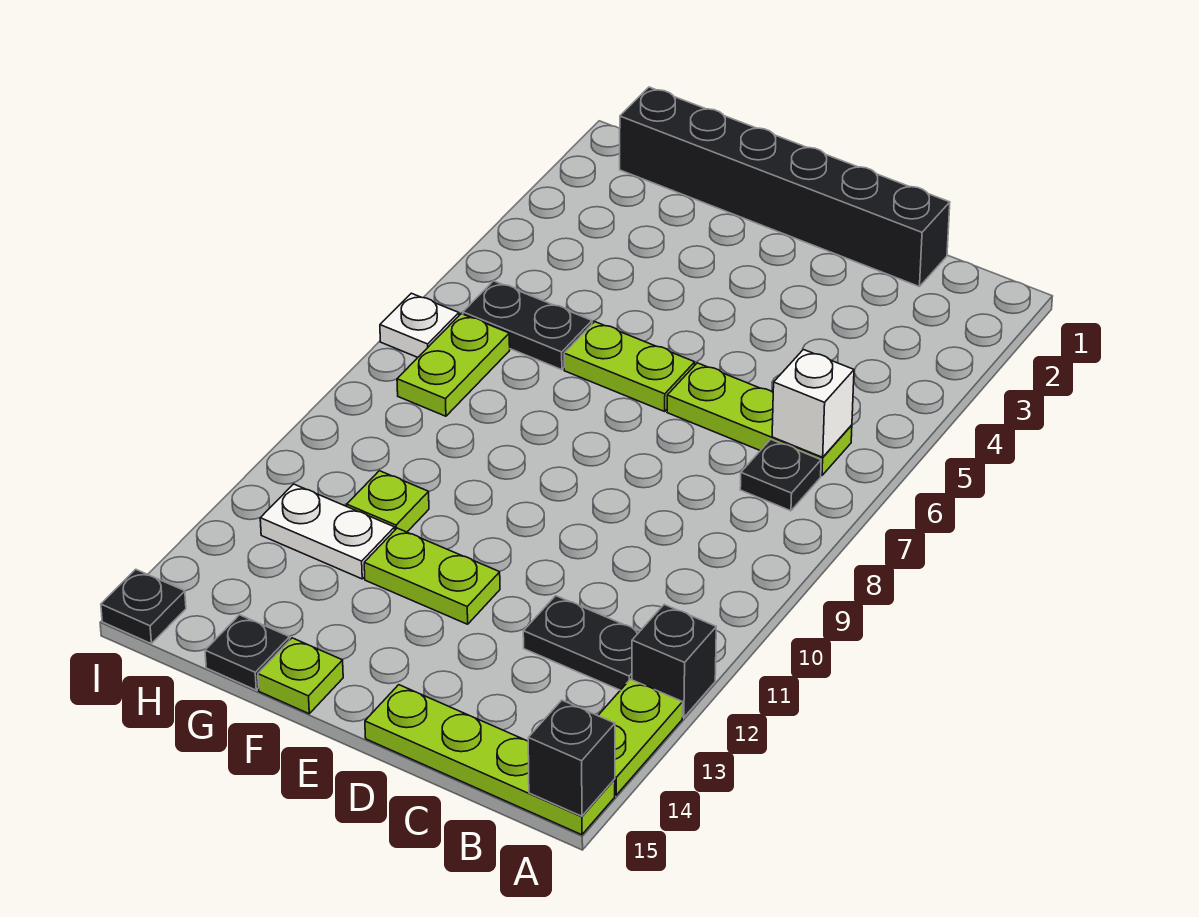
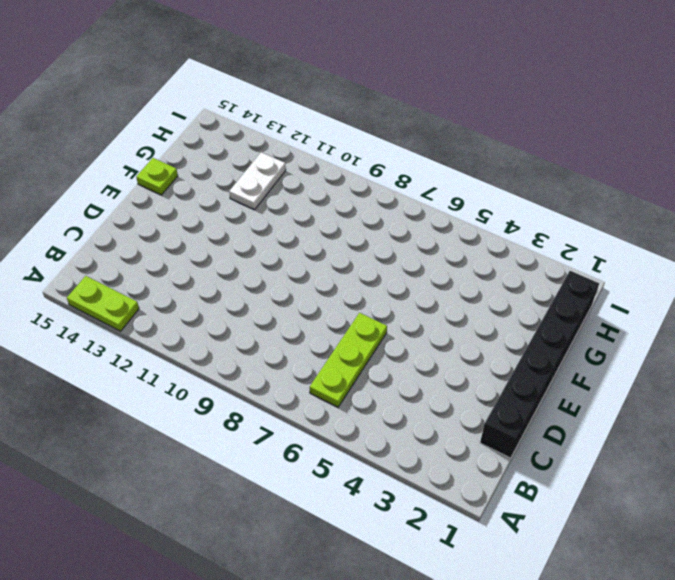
none -> black 1x1 brick [632,605,716,718]
none -> lime 1x4 plate [365,685,615,835]
none -> black 1x1 plate [740,439,821,511]

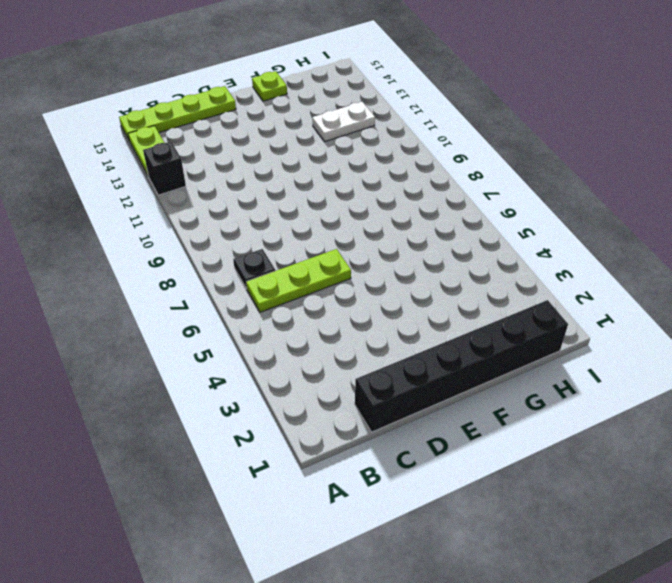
none -> black 1x2 plate [523,596,640,690]
none -> lime 1x2 plate [564,322,695,411]
none -> lime 1x2 plate [364,528,500,624]

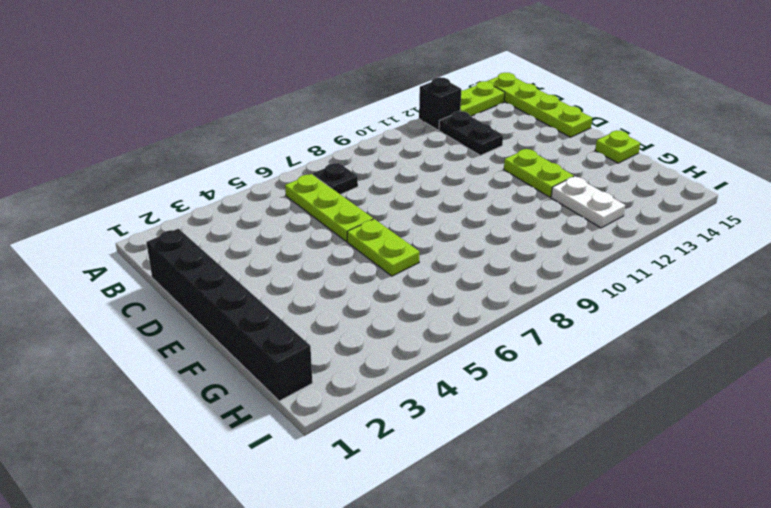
none -> black 1x2 plate [463,281,592,370]
none -> lime 1x1 plate [347,471,429,532]
none -> black 1x1 plate [205,615,290,690]

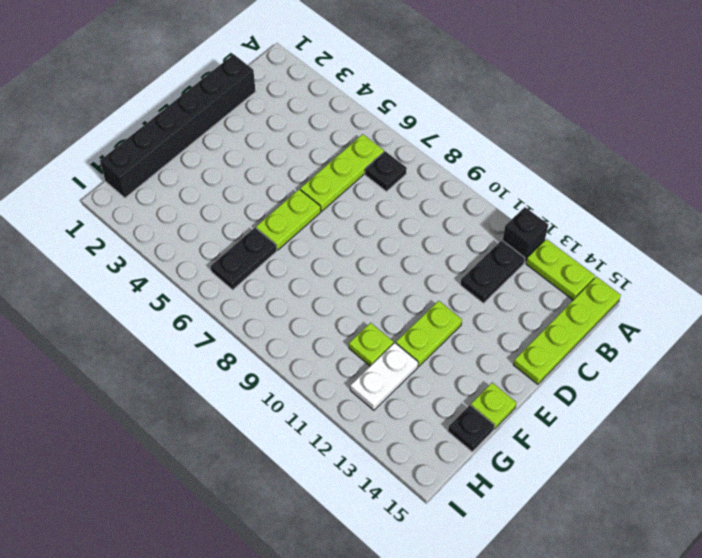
none -> lime 1x2 plate [397,314,510,416]
none -> white 1x1 plate [380,293,459,357]
none -> black 1x1 plate [101,569,186,643]

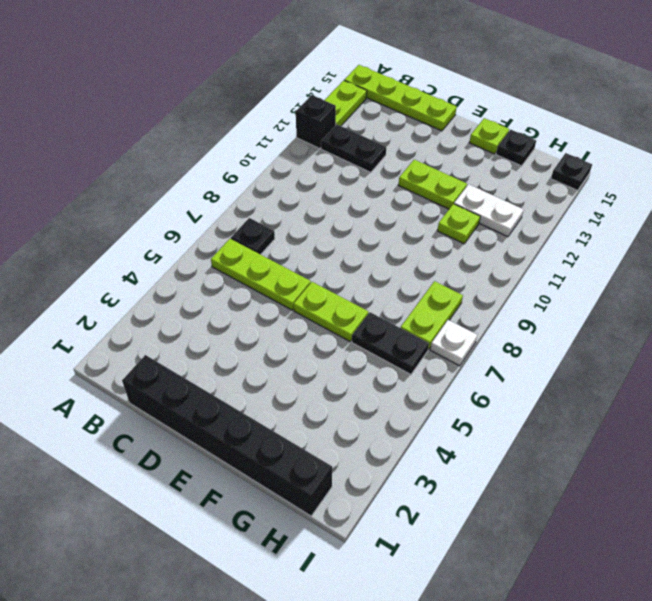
none -> black 1x1 brick [528,700,615,816]
none -> white 1x1 brick [772,350,854,457]

